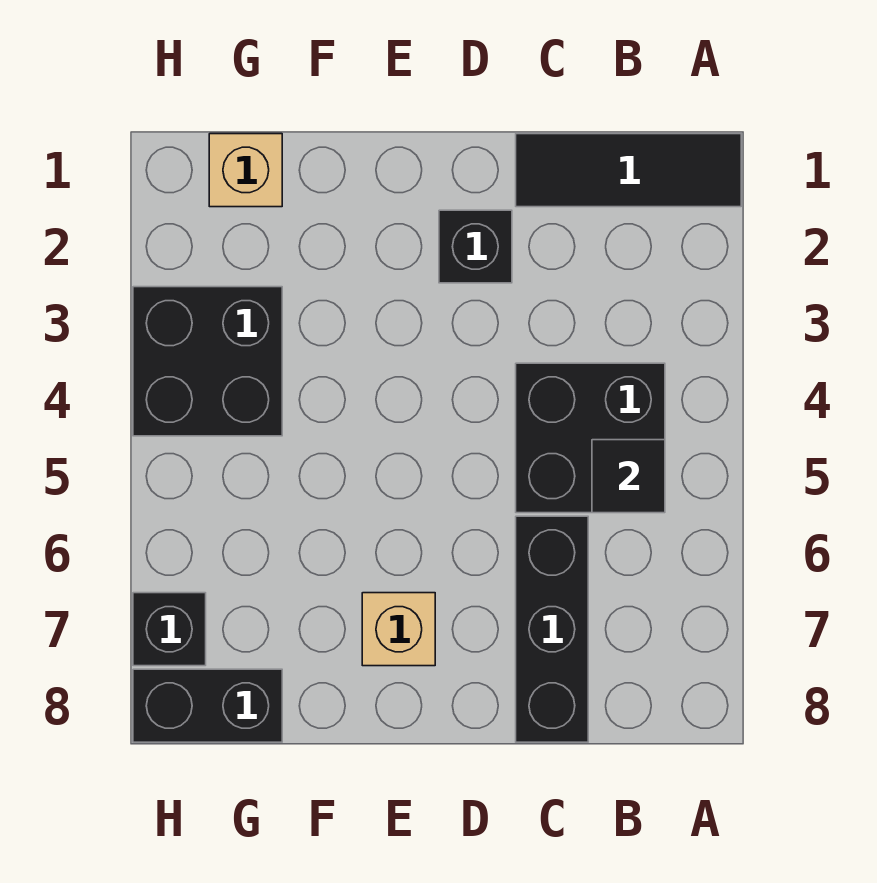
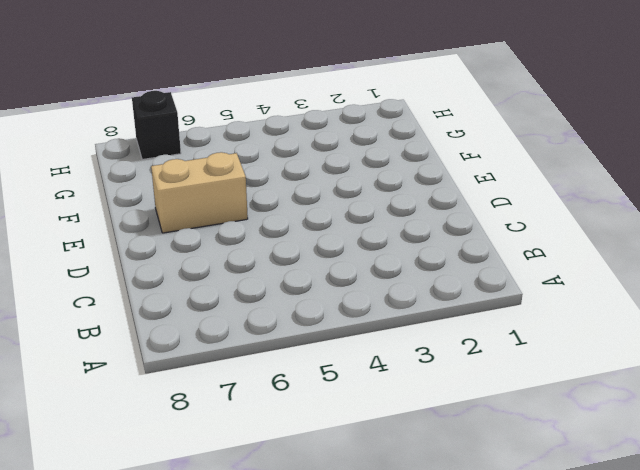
tan 1x2 brick [151,152,248,233] -> tan 1x1 brick [362,593,435,666]
none -> black 1x3 tile [516,134,741,207]
none -> black 2x2 brick [516,363,665,513]

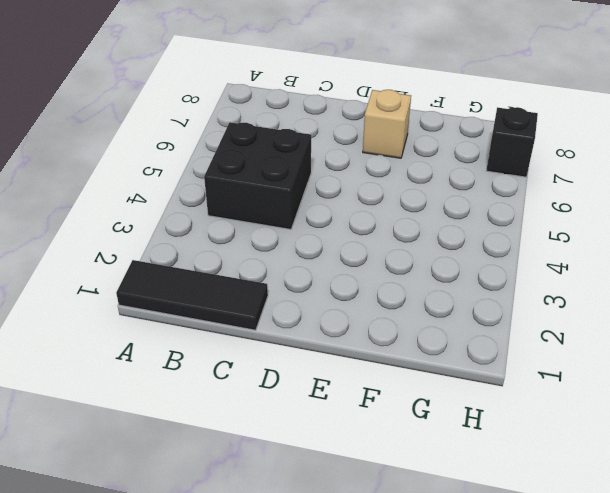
none -> black 1x3 brick [516,516,588,742]
none -> black 1x1 brick [439,210,512,283]

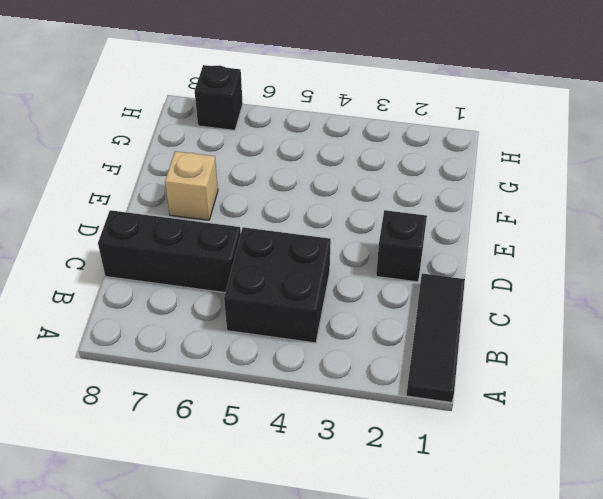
none -> tan 1x1 brick [209,134,282,207]
none -> black 2x2 brick [133,287,282,436]

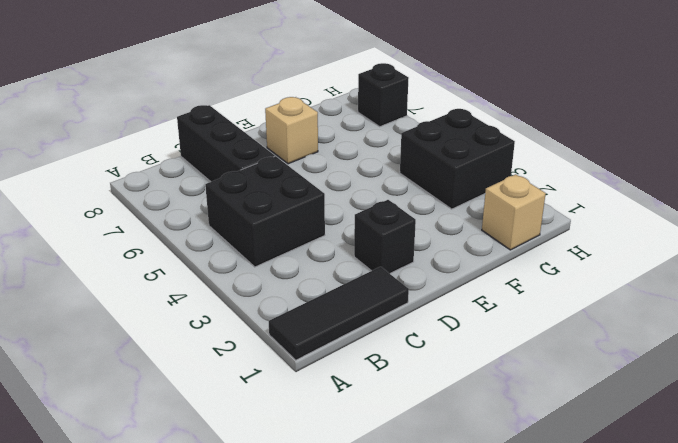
none -> black 1x2 brick [133,669,282,742]
none -> black 1x1 tile [592,440,665,513]

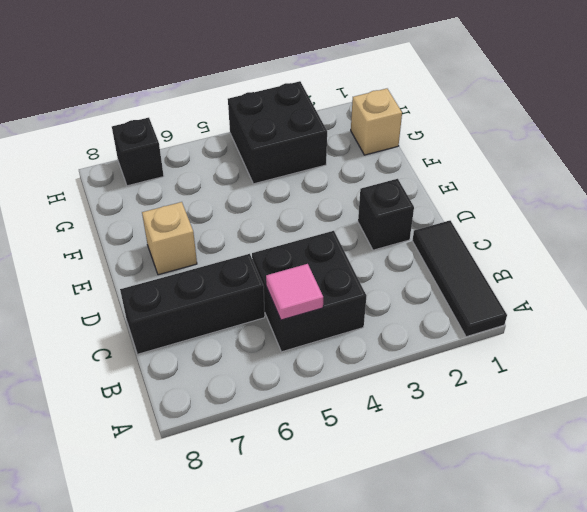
pink 1x1 tile [266,264,323,320] -> black 1x1 tile [592,440,665,513]
none -> black 1x2 brick [133,669,282,742]

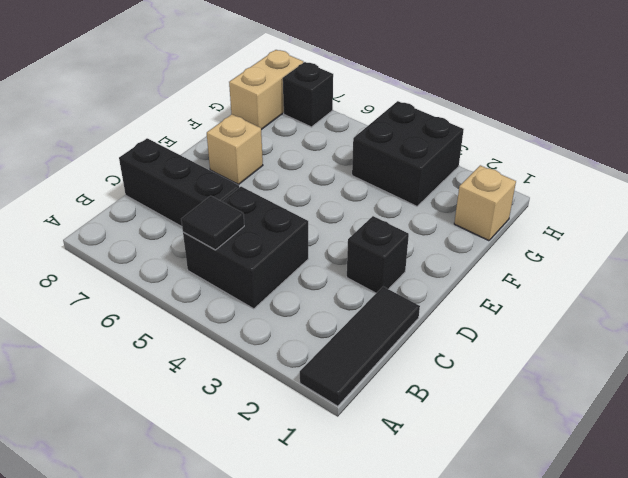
tan 1x2 brick [229,50,303,130] -> black 1x2 brick [133,669,282,742]

